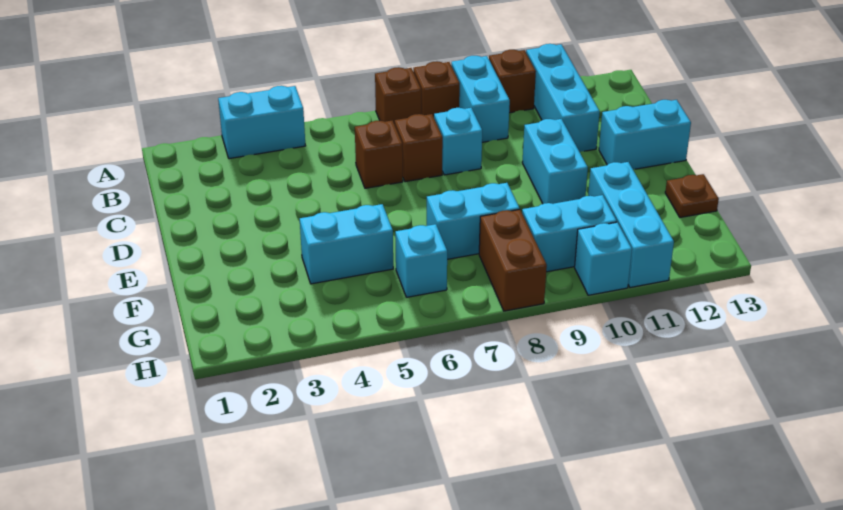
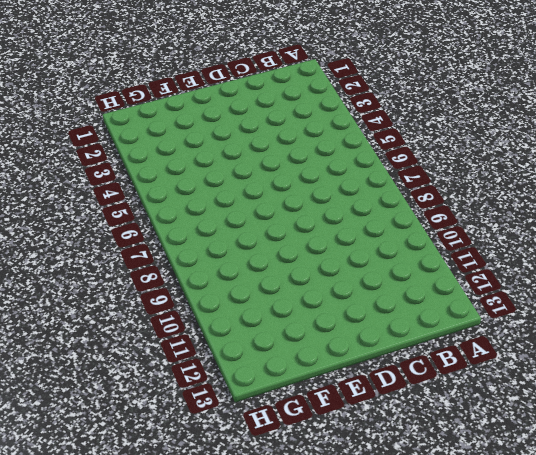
none -> cyan 1x2 brick [218,86,305,159]
none -> brown 1x1 brick [375,67,421,124]
none -> brown 1x1 brick [413,61,460,117]

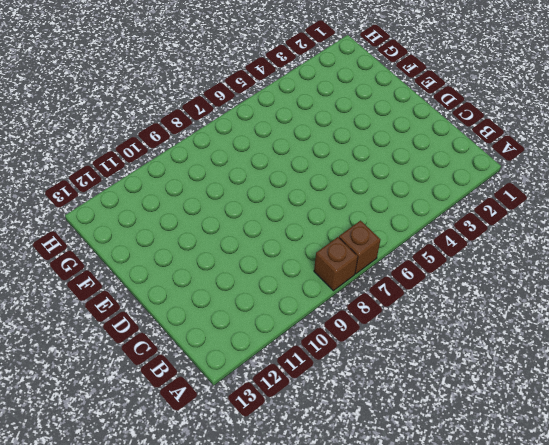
none -> cyan 1x2 brick [218,86,305,159]
none -> cyan 1x2 brick [451,56,510,142]
none -> brown 1x1 brick [489,50,536,113]

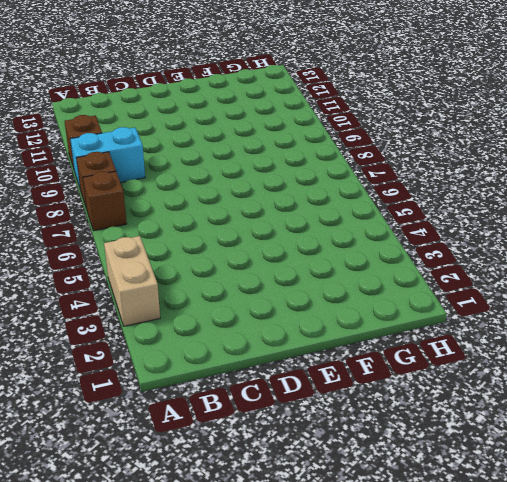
tan 1x2 brick [104,236,160,326] -> cyan 1x2 brick [218,86,305,159]
none -> cyan 1x3 brick [526,44,600,152]
none -> brown 1x1 brick [355,121,403,188]
none -> brown 1x1 brick [395,114,443,182]

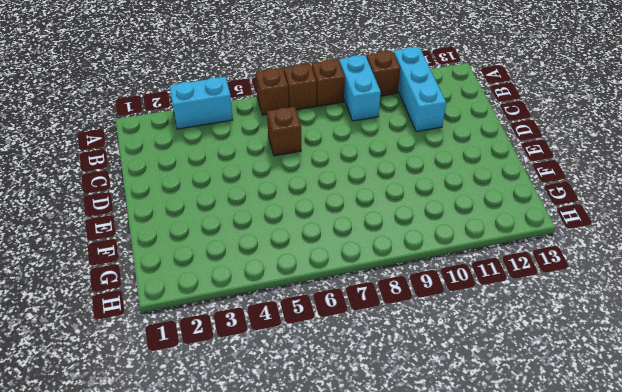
brown 1x1 brick [256,68,289,115] -> brown 1x1 brick moved to [395,114,443,182]
none -> cyan 1x1 brick [434,108,482,175]
none -> cyan 1x2 brick [522,119,588,204]
none -> cyan 1x2 brick [599,100,691,169]

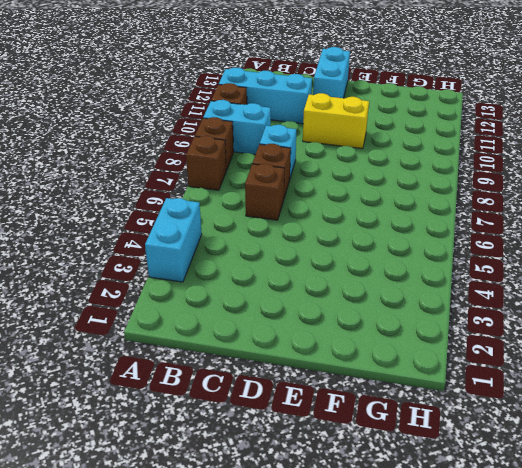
yellow 1x2 brick [303,93,369,149] -> cyan 1x2 brick [522,119,588,204]
none -> cyan 1x2 brick [300,204,393,284]
none -> cyan 1x2 brick [427,183,520,259]
none -> cyan 1x3 brick [588,162,674,288]

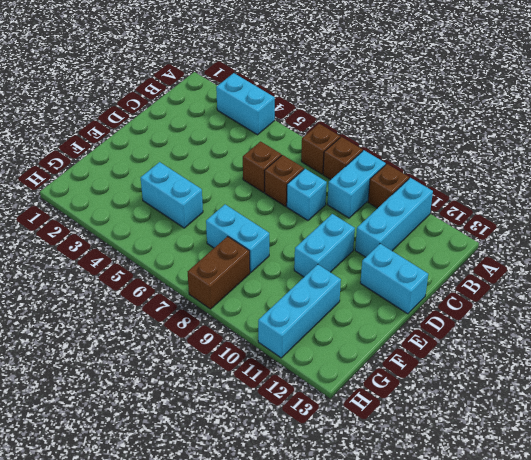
none -> brown 1x1 plate [665,174,719,218]
none -> cyan 1x1 brick [395,224,447,297]
none -> cyan 1x2 brick [522,195,617,272]

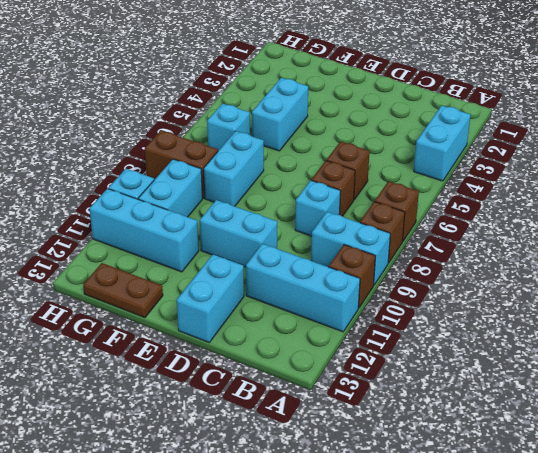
brown 1x2 plate [83,263,163,318] -> brown 1x1 plate [665,174,719,218]

